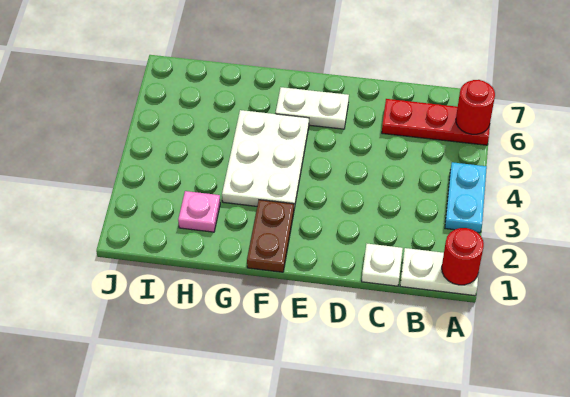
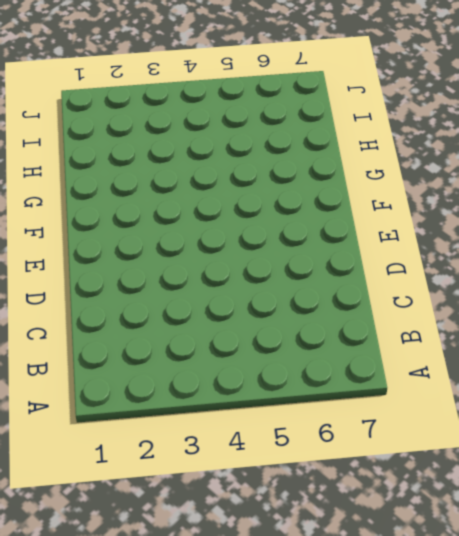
none -> white 1x2 plate [400,248,478,296]
none -> cyan 1x2 plate [445,162,487,233]

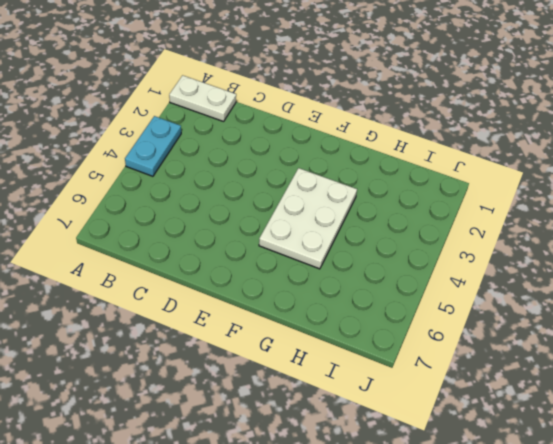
none -> red 1x3 plate [382,99,490,145]
none -> white 1x1 plate [362,244,403,286]

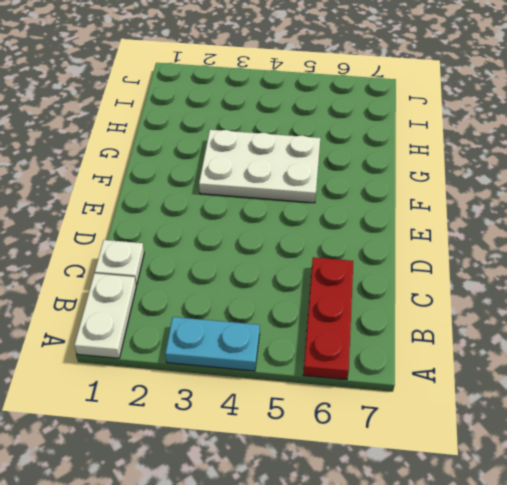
none -> white 1x2 plate [276,87,349,129]
none -> brown 1x2 plate [247,200,294,272]

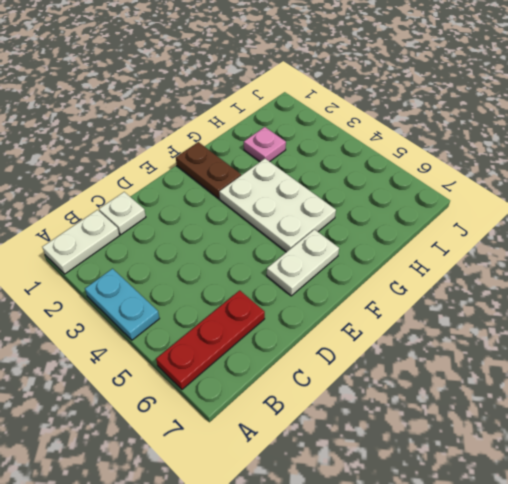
none -> red 1x1 round brick [442,228,484,285]
none -> red 1x1 round brick [456,80,495,134]

